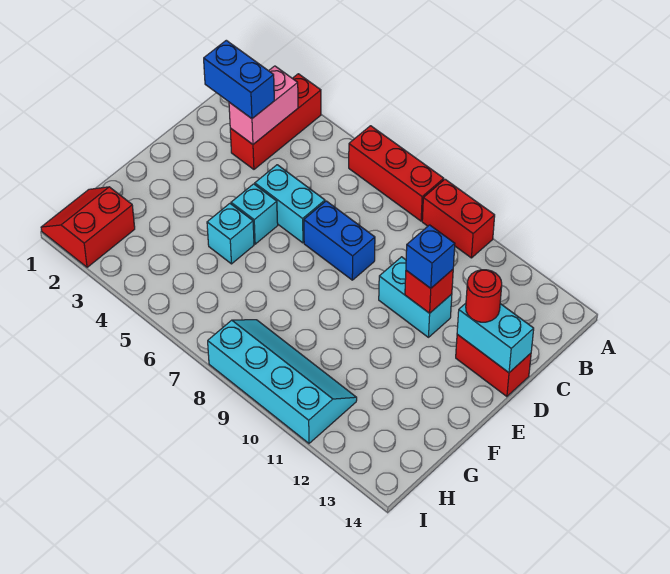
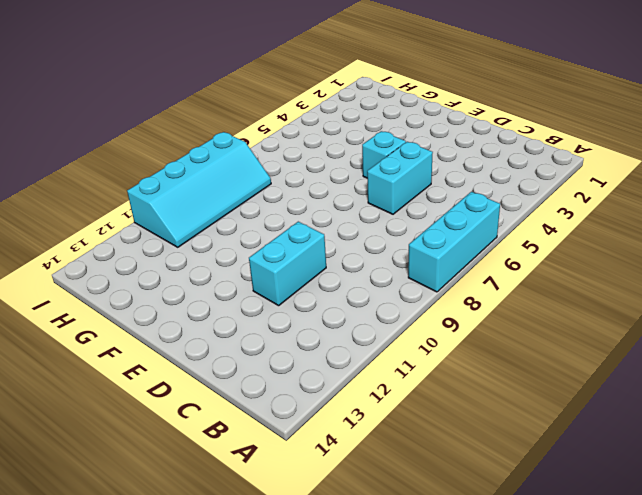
cyan 1x3 brick [408,192,500,292] -> red 1x3 brick [349,126,444,221]
none -> red 1x3 brick [230,74,321,169]
none -> red 1x2 brick [422,179,495,258]
none -> blue 1x2 brick [304,201,375,280]

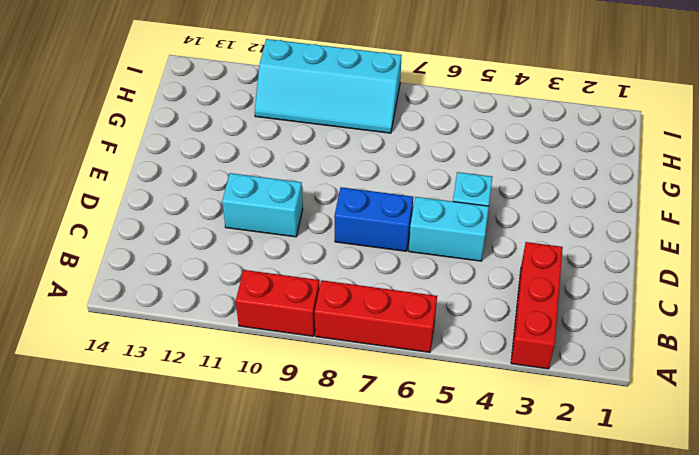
none -> red 1x2 brick [456,334,531,397]
none -> cyan 1x1 brick [207,204,254,264]
none -> red 2x2 slope [41,187,135,267]

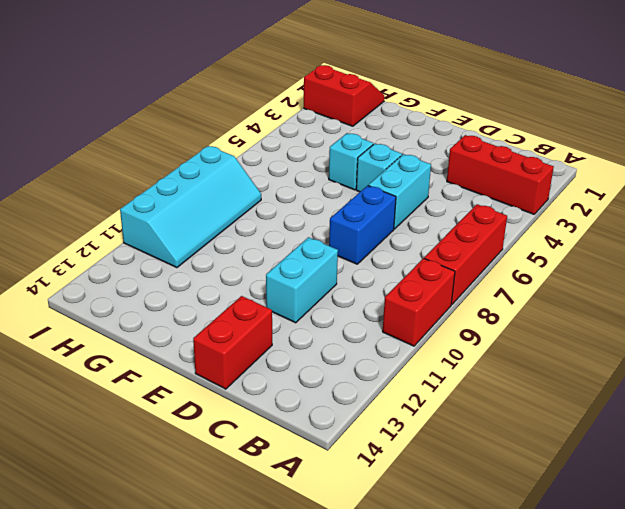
none -> pink 1x2 brick [229,66,298,144]
none -> red 1x1 brick [405,270,453,313]
none -> cyan 1x2 brick [457,303,534,373]

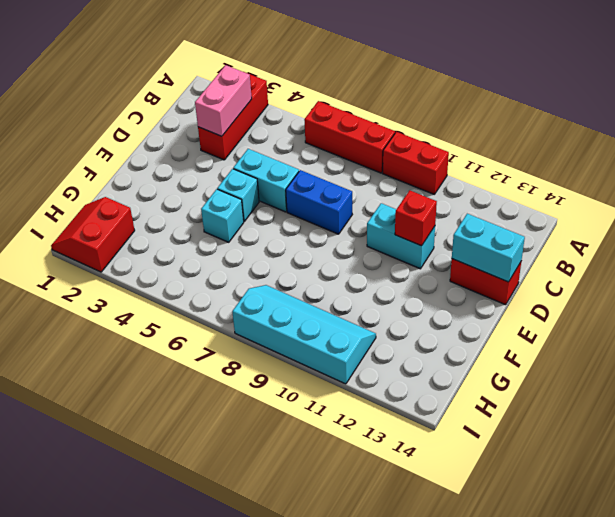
none -> blue 1x2 brick [204,40,274,119]
none -> blue 1x1 brick [406,225,455,288]
none -> red 1x1 round brick [466,270,502,322]

